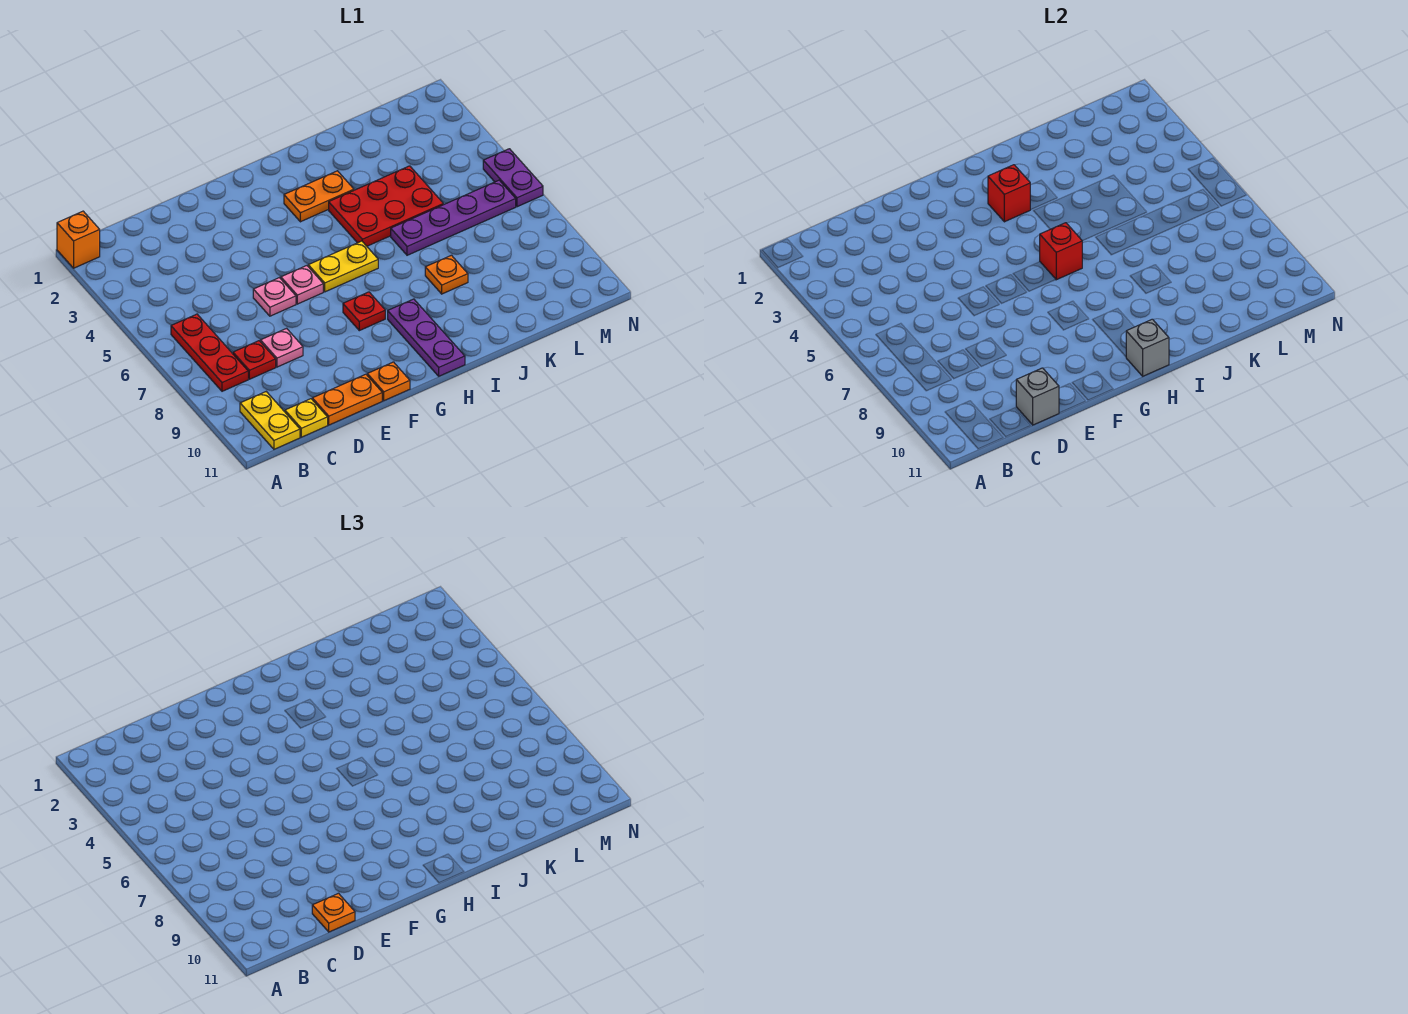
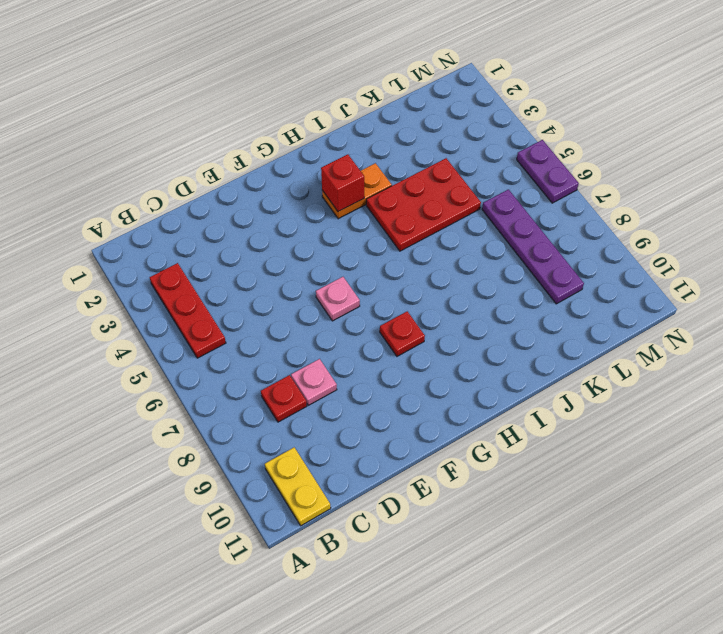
red 1x3 plate [150,263,226,358] -> red 1x3 plate moved to [171,314,248,391]
purple 1x4 plate [482,189,584,304] -> purple 1x4 plate turned to [391,180,516,255]
none -> orange 1x1 brick [57,211,100,268]
none -> yellow 1x1 plate [285,399,328,437]
none -> orange 1x2 plate [312,374,382,425]

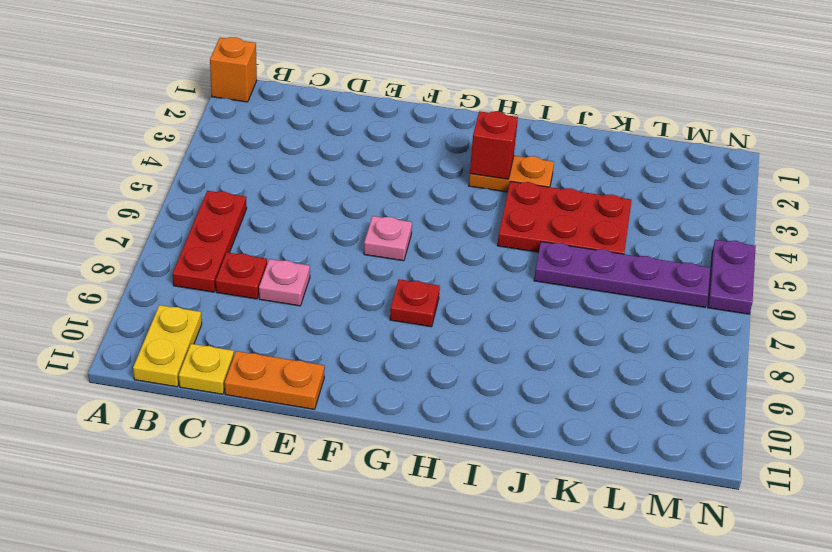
none -> pink 1x1 plate [253,278,296,316]
none -> orange 1x1 plate [367,362,410,401]
none -> yellow 1x2 plate [308,241,378,292]

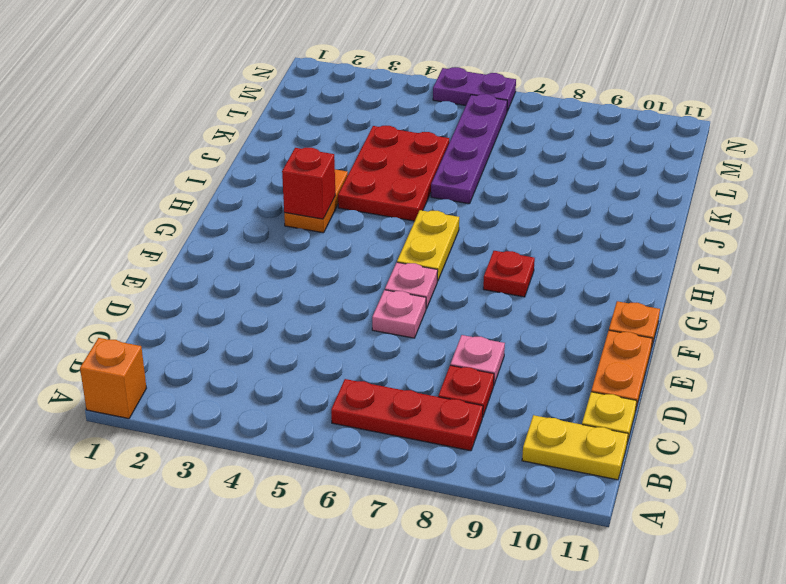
none -> purple 1x3 plate [388,299,465,376]
none -> orange 1x1 plate [425,255,468,294]
none -> grey 1x1 brick [1016,368,1059,425]

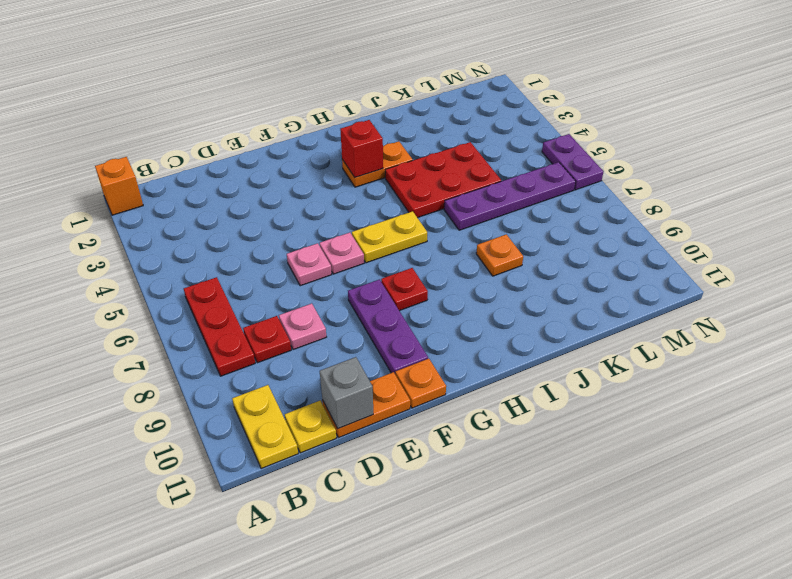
purple 1x3 plate [348,279,428,373] -> purple 1x3 plate moved to [388,299,465,376]
none -> red 1x1 brick [1040,223,1082,280]
none -> grey 1x1 brick [1126,319,1169,376]
none -> orange 1x1 plate [312,893,355,932]

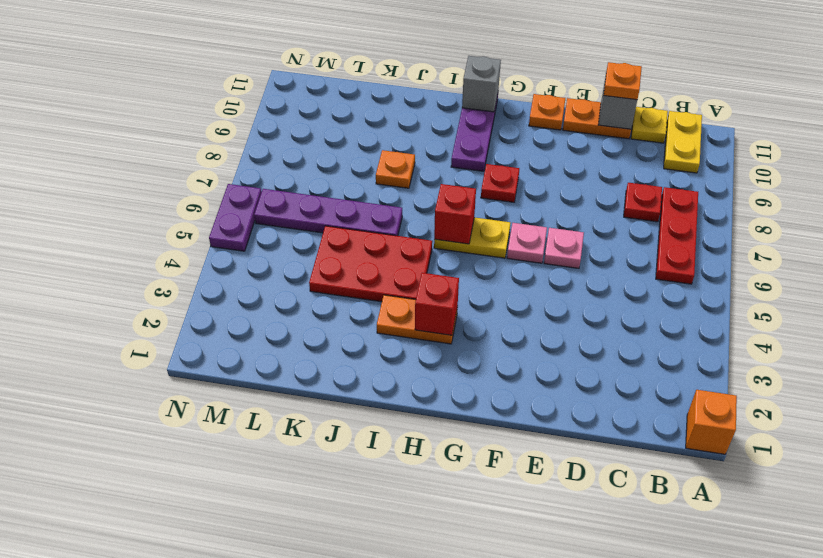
none -> pink 1x1 plate [260,329,303,367]

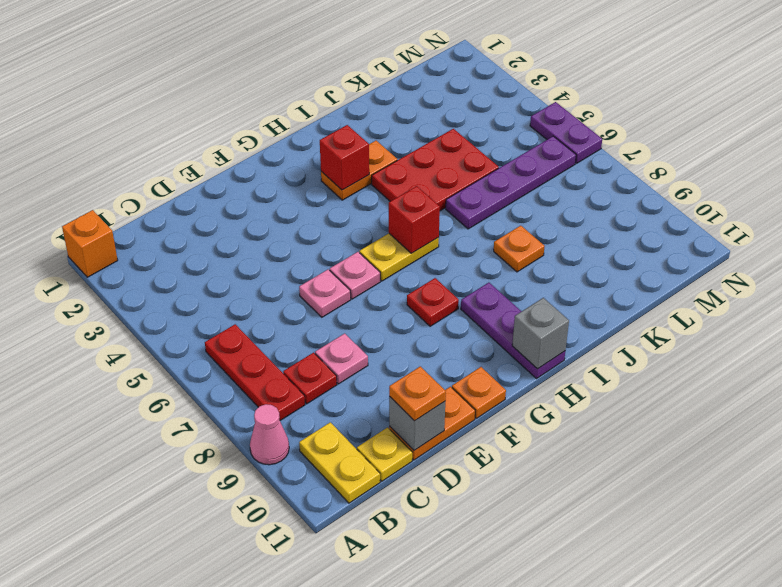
pink 1x1 cone [250,404,289,465] -> none

